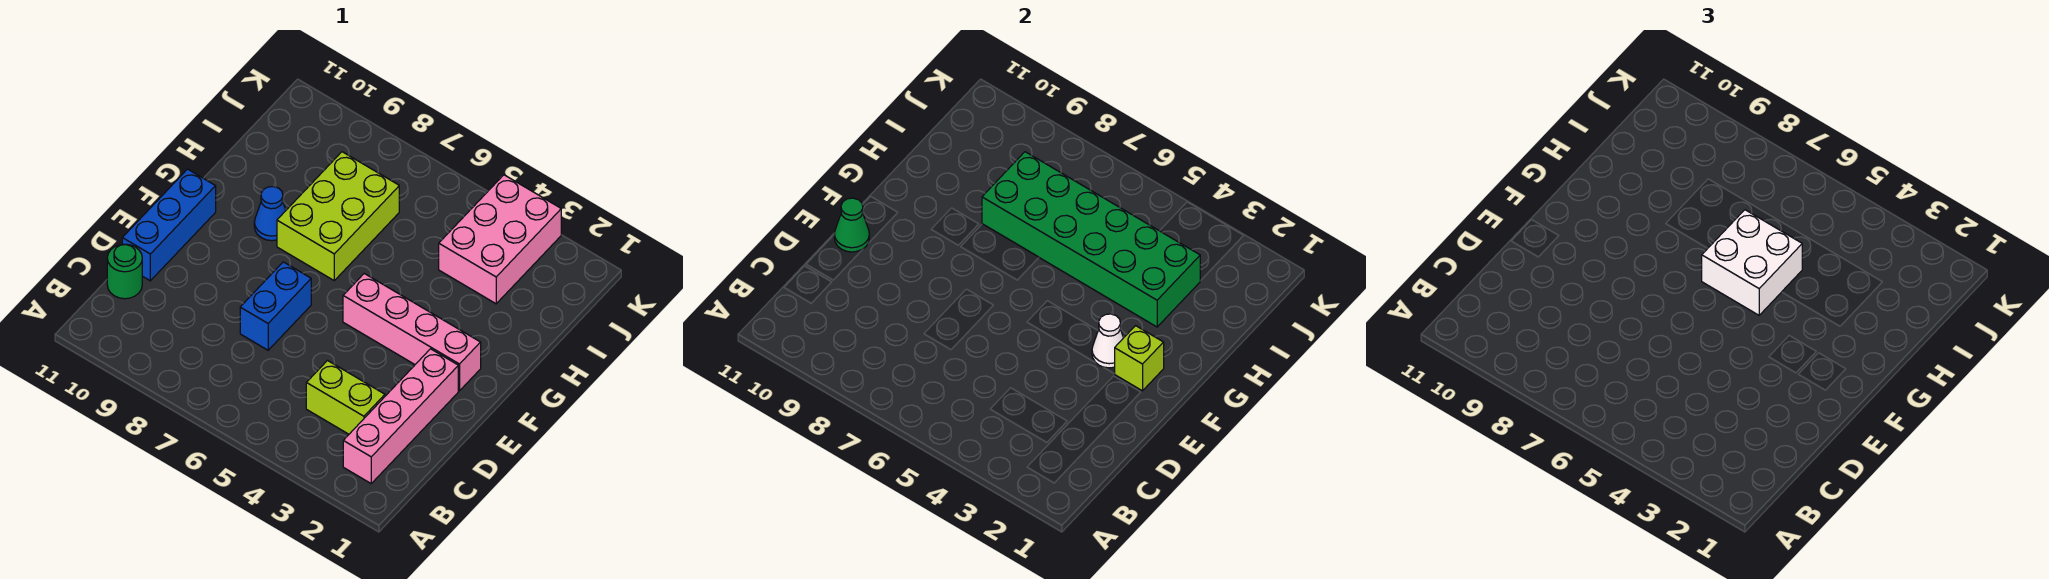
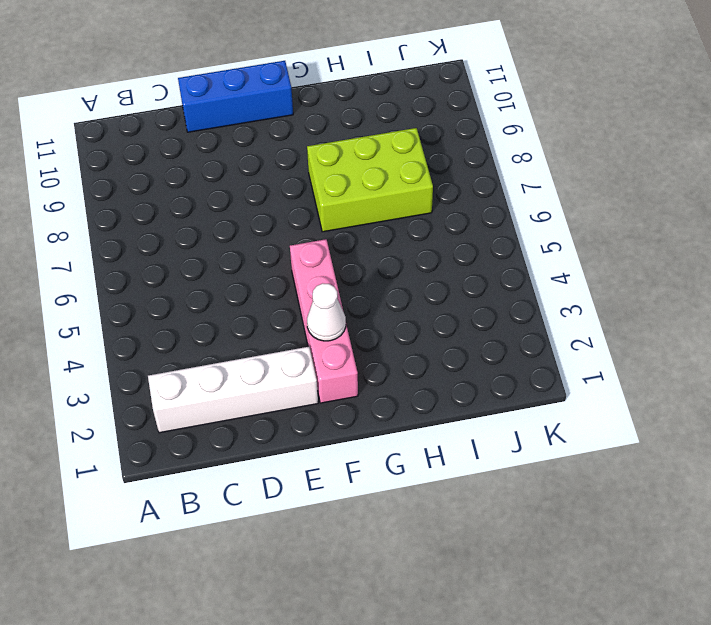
white 1x4 brick [148,347,318,433] -> pink 1x4 brick [343,349,458,483]
none -> lime 1x2 brick [306,361,385,434]
none -> green 1x1 round brick [107,244,142,299]
none -> blue 1x2 brick [240,262,311,350]

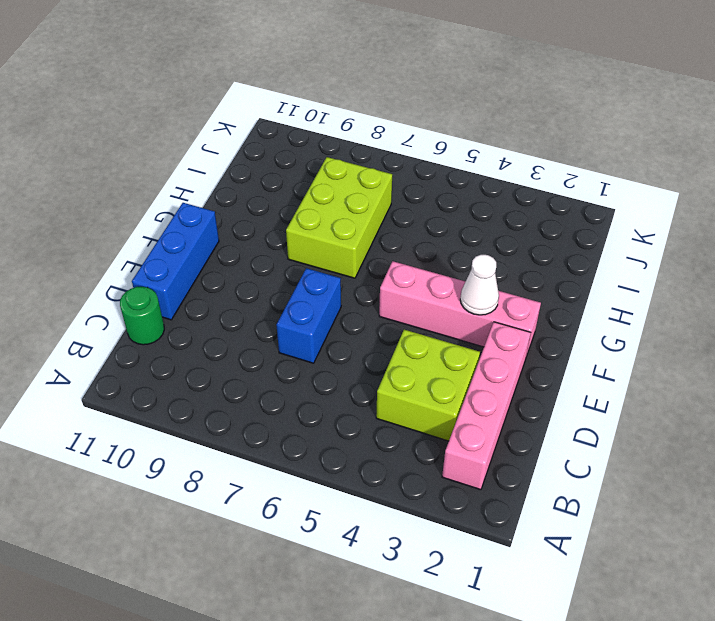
lime 2x2 brick [376,330,480,441] -> lime 1x2 brick [306,361,385,434]
none -> blue 1x1 cone [254,186,286,241]
none -> pink 2x3 brick [439,175,561,304]
none -> green 1x1 cone [834,198,869,252]

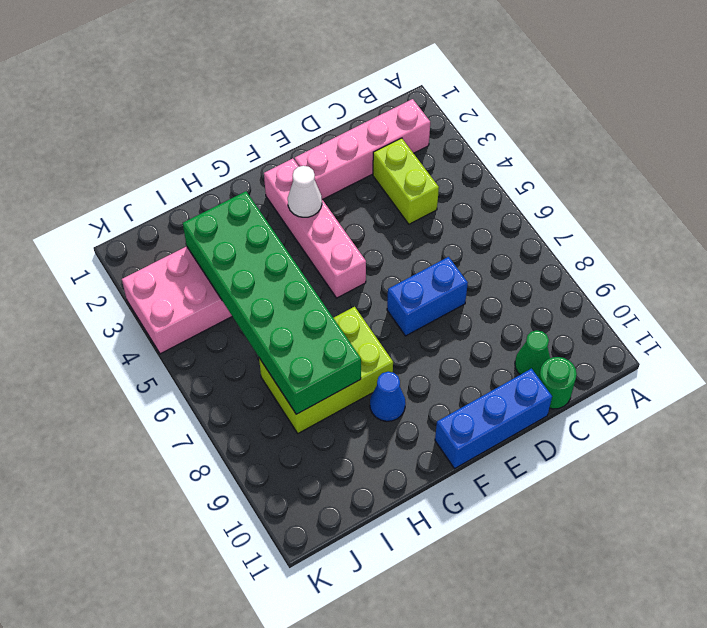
green 1x1 cone [515,330,550,378] -> green 1x1 cone moved to [834,198,869,252]
none -> lime 1x1 brick [1115,326,1164,391]
none -> white 2x2 brick [1702,210,1802,315]

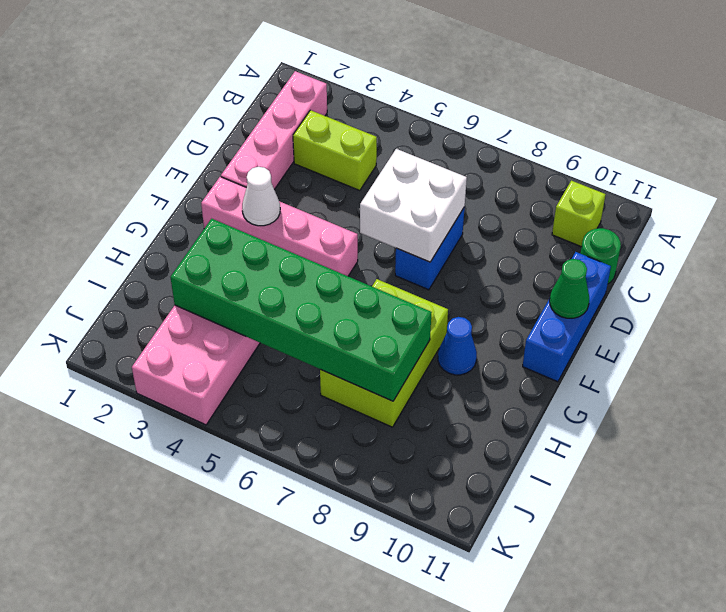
lime 1x1 brick [552,181,606,247] -> lime 1x1 brick moved to [1115,326,1164,391]
white 2x2 brick [360,149,467,262] -> white 2x2 brick moved to [1702,210,1802,315]

